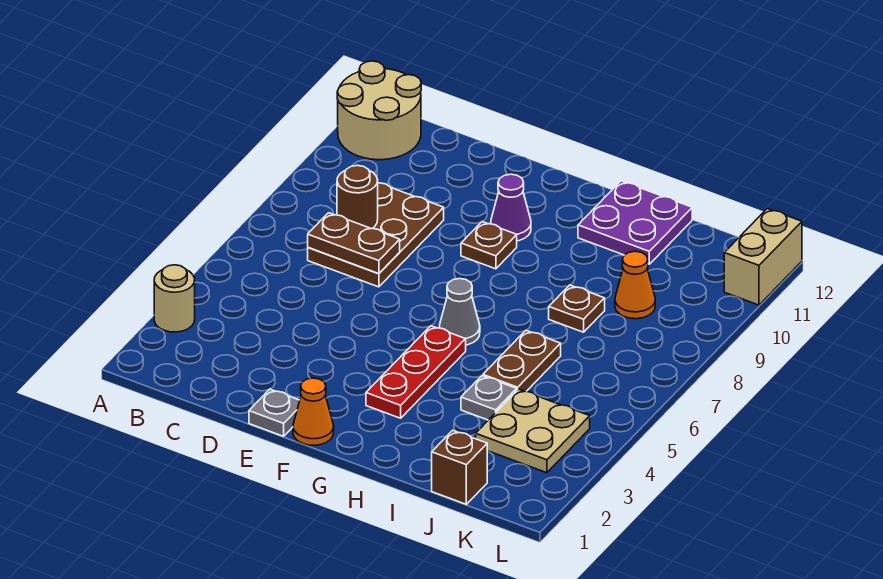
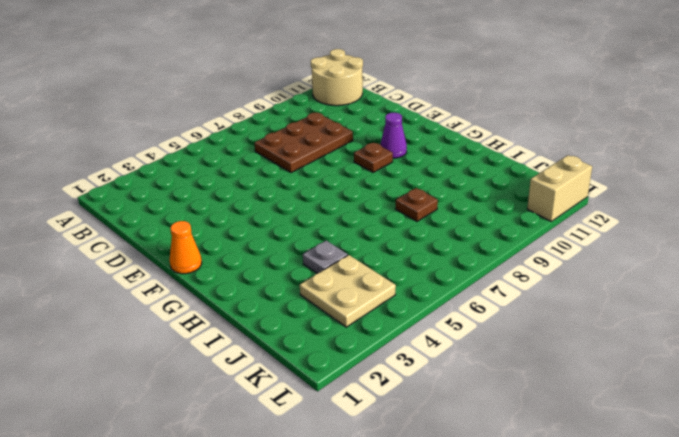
none -> tan 1x1 round brick [154,265,195,332]
none -> grey 1x1 plate [249,389,300,436]
none -> red 1x3 plate [366,326,466,418]

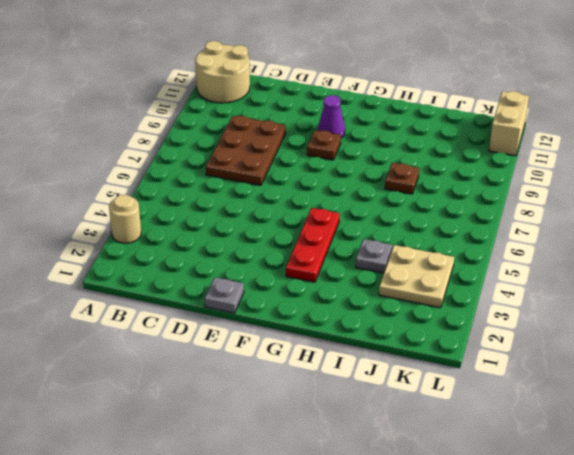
none -> orange 1x1 cone [293,378,334,445]
none -> grey 1x1 cone [439,279,480,345]
none -> purple 2x2 plate [578,181,692,264]

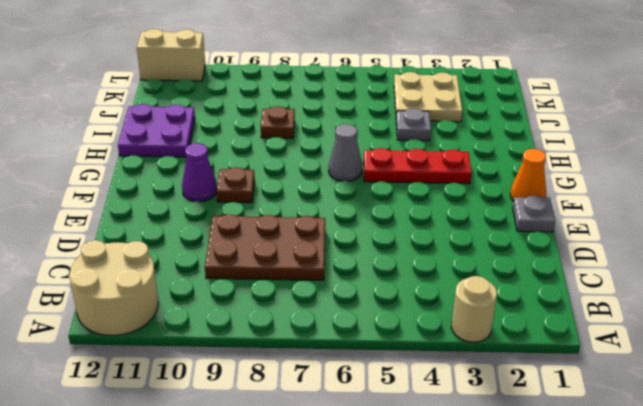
none -> brown 1x2 plate [483,331,561,391]
none -> brown 1x1 brick [432,430,487,504]
none -> orange 1x1 cone [615,251,655,319]

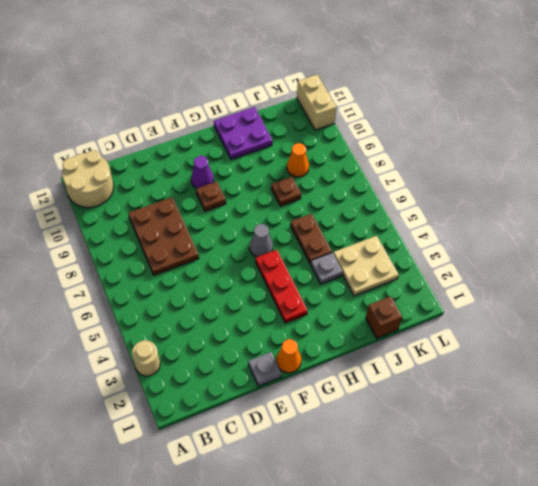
none -> brown 1x2 plate [308,213,400,274]
none -> brown 1x1 round brick [337,165,378,229]

